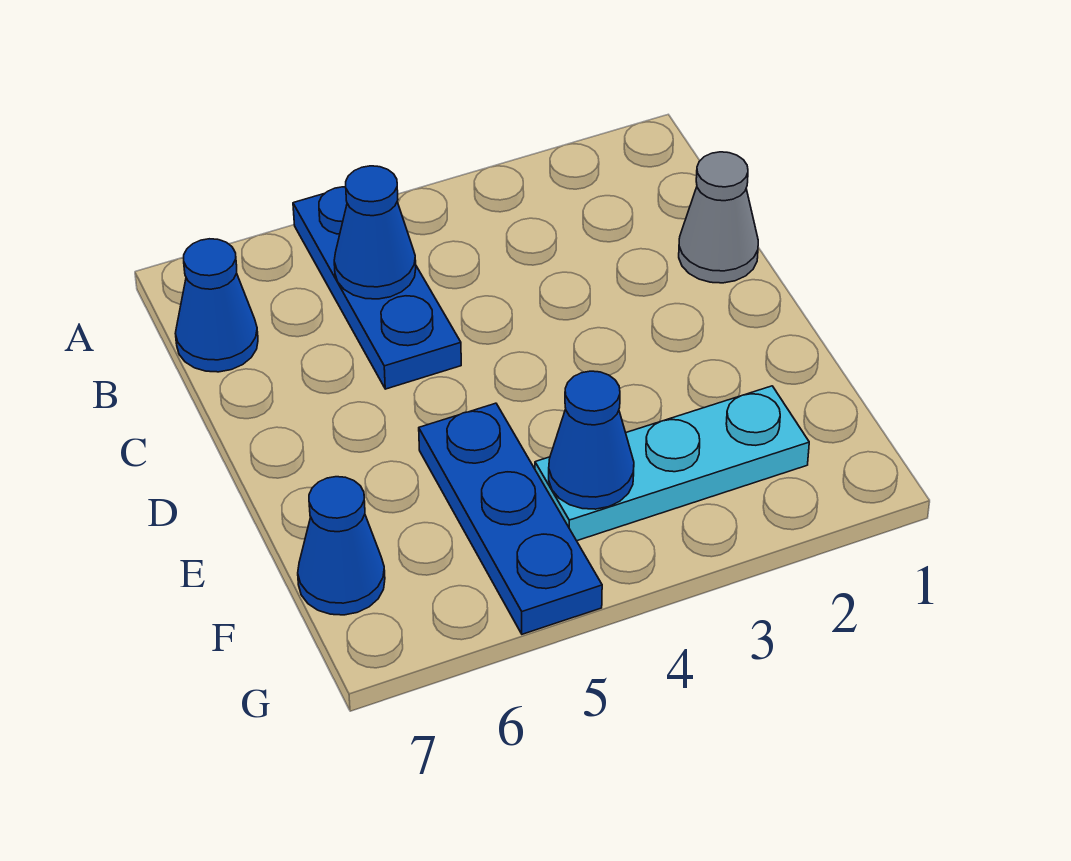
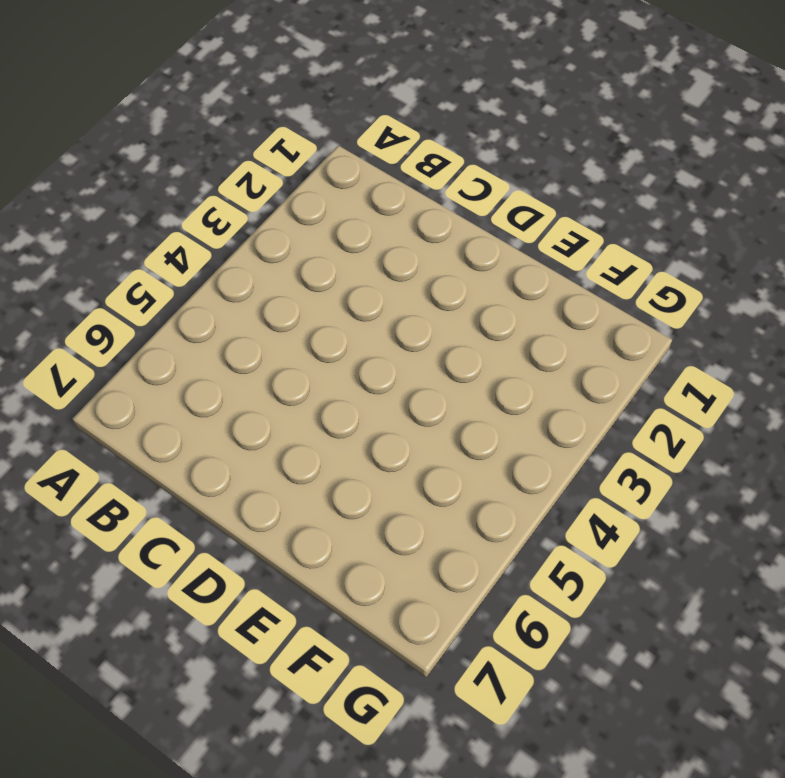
none -> blue 1x3 plate [293,187,461,389]
none -> blue 1x1 cone [175,239,258,372]

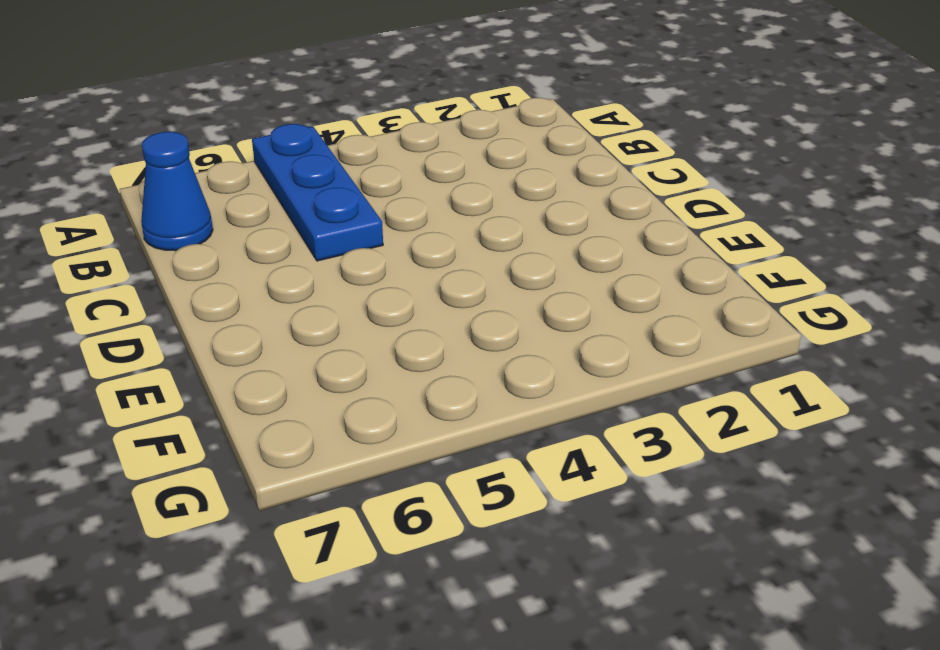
none -> grey 1x1 cone [679,152,758,283]
none -> blue 1x3 plate [419,403,602,634]

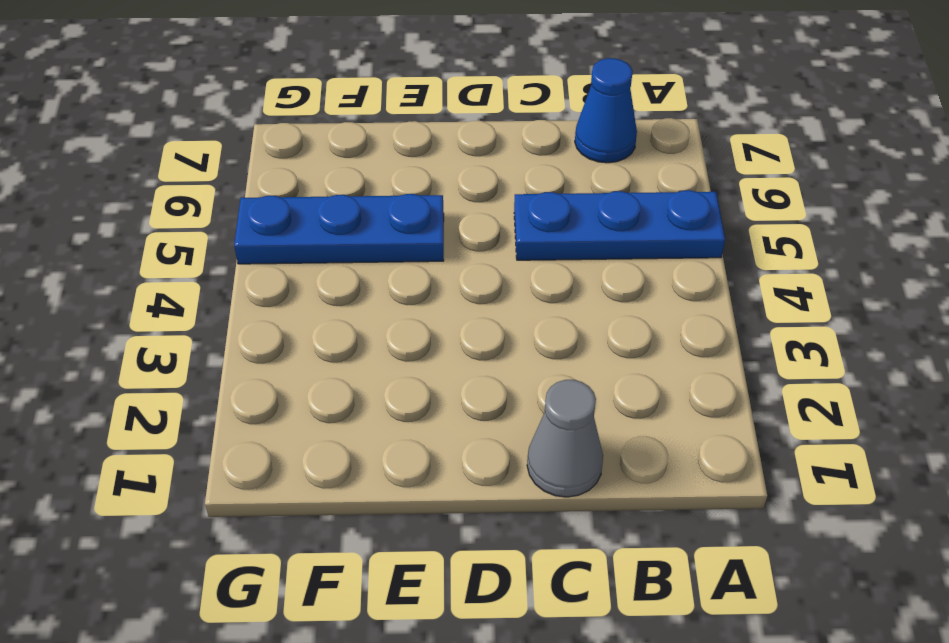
none -> cyan 1x3 plate [535,386,809,541]
none -> blue 1x1 cone [298,477,385,615]

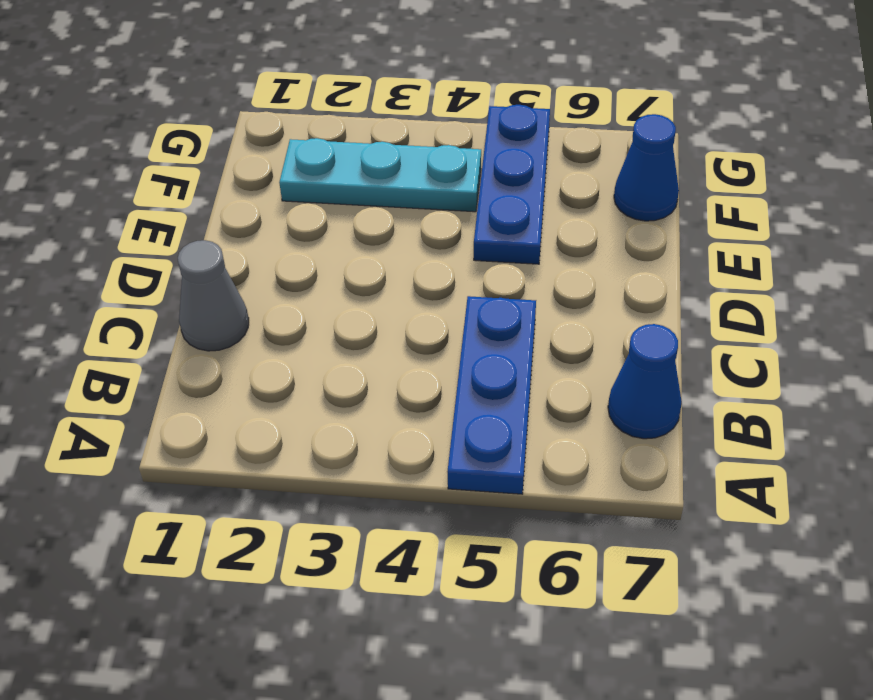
none -> blue 1x1 cone [334,166,416,299]
none -> blue 1x1 cone [549,371,634,509]

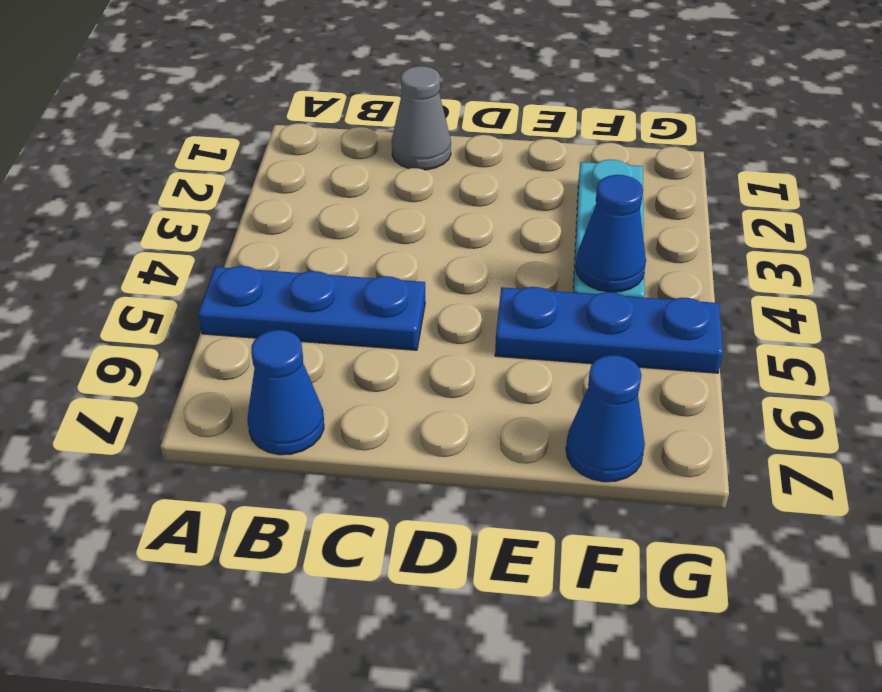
none -> blue 1x1 cone [334,166,416,299]

